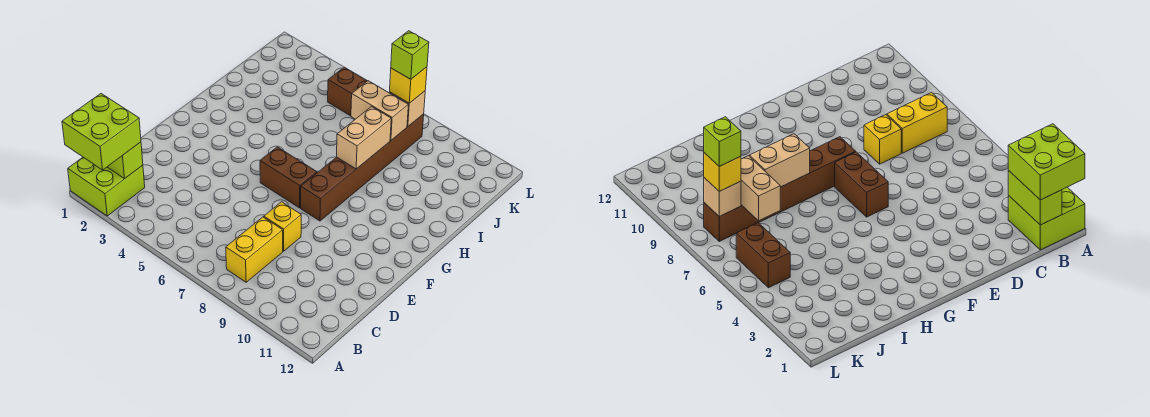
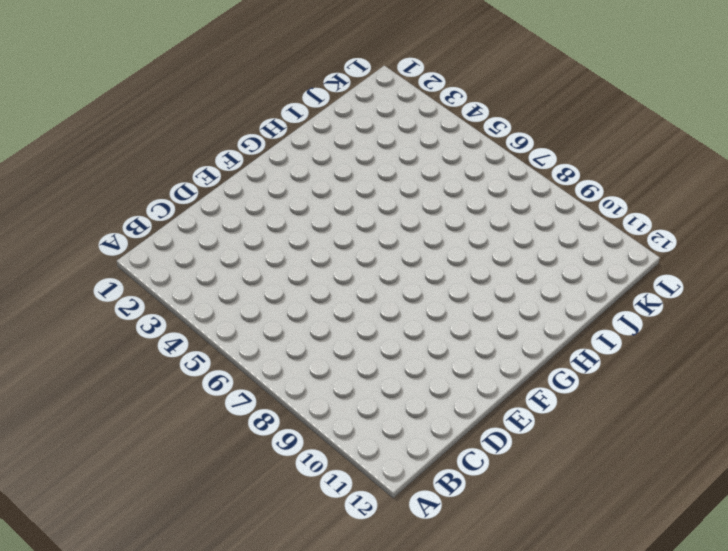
none -> lime 2x2 brick [68,157,145,216]
none -> yellow 1x2 brick [226,217,283,282]
none -> yellow 1x1 brick [264,202,301,251]

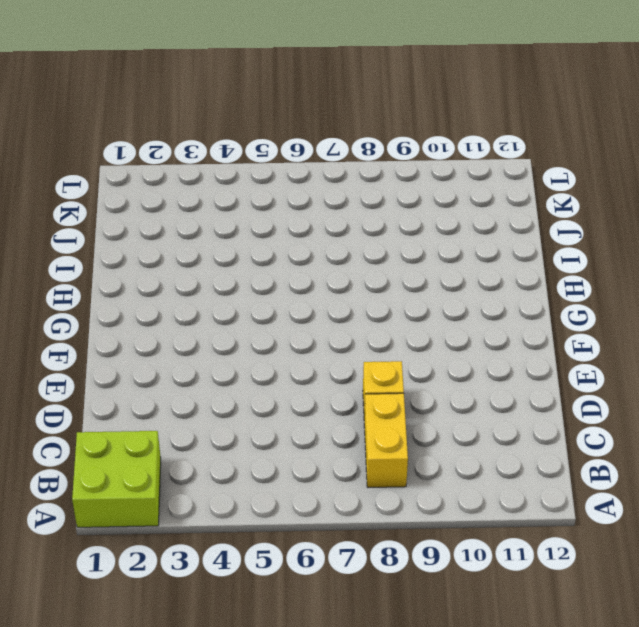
none -> brown 1x2 brick [260,147,317,208]
none -> brown 1x6 brick [301,114,424,221]
none -> brown 1x2 brick [328,67,367,116]

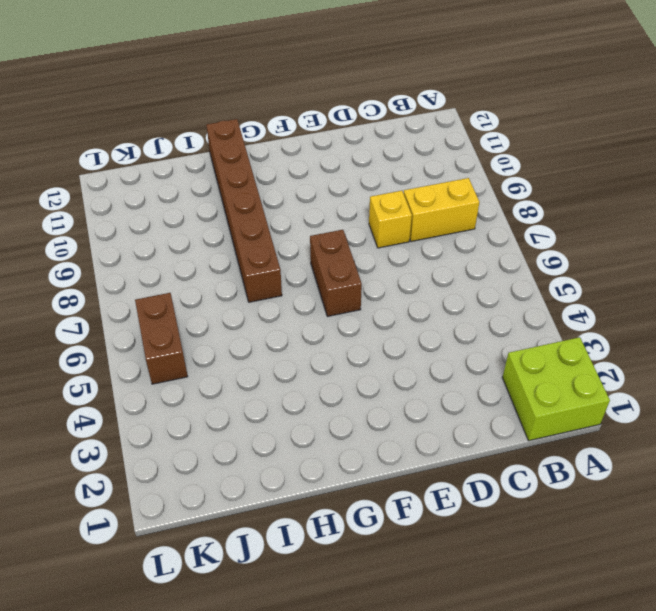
brown 1x6 brick [206,119,282,302] -> brown 1x6 brick turned to [301,114,424,221]
none -> lime 1x2 brick [108,142,143,179]
none -> tan 1x2 brick [337,107,391,169]
none -> tan 1x2 brick [351,81,408,140]

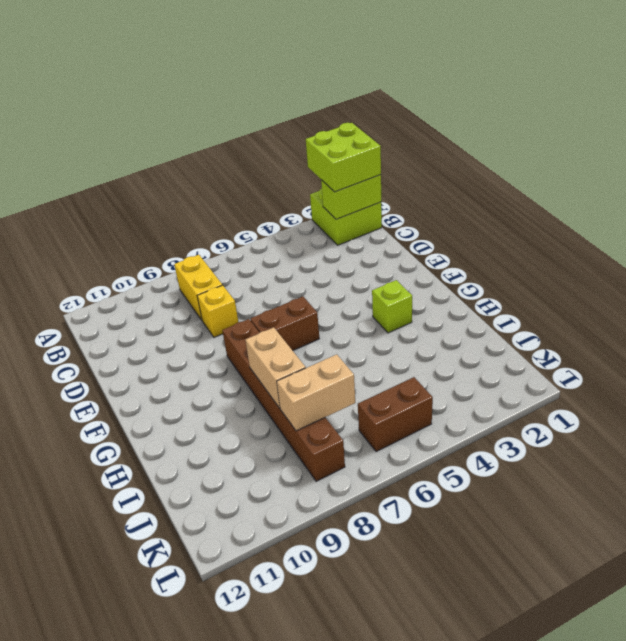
lime 1x1 brick [372,280,412,333] -> lime 1x1 brick moved to [391,31,429,79]
none -> tan 1x1 brick [389,91,425,127]
none -> yellow 1x1 brick [390,67,427,103]

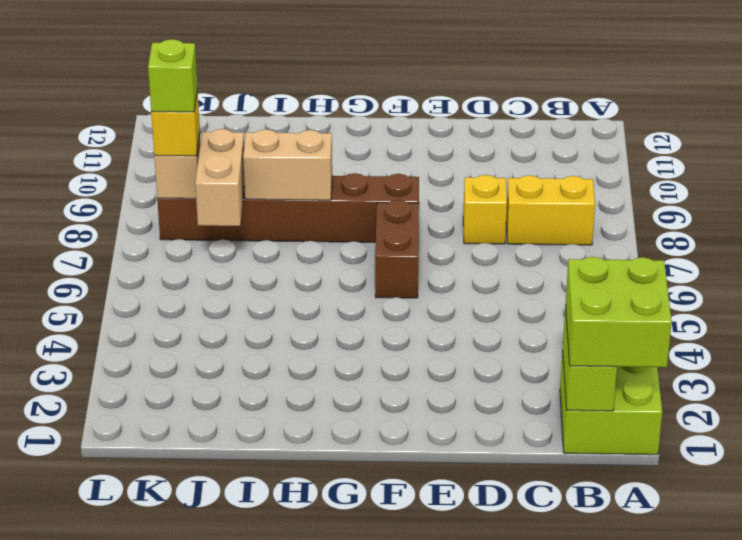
none -> brown 1x2 brick [328,67,367,116]

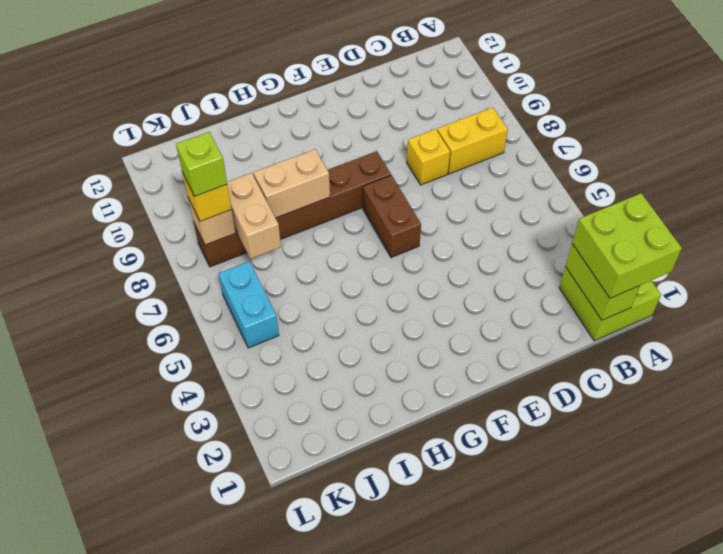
cyan 1x2 brick [219,261,279,348] -> brown 1x2 brick [328,67,367,116]

